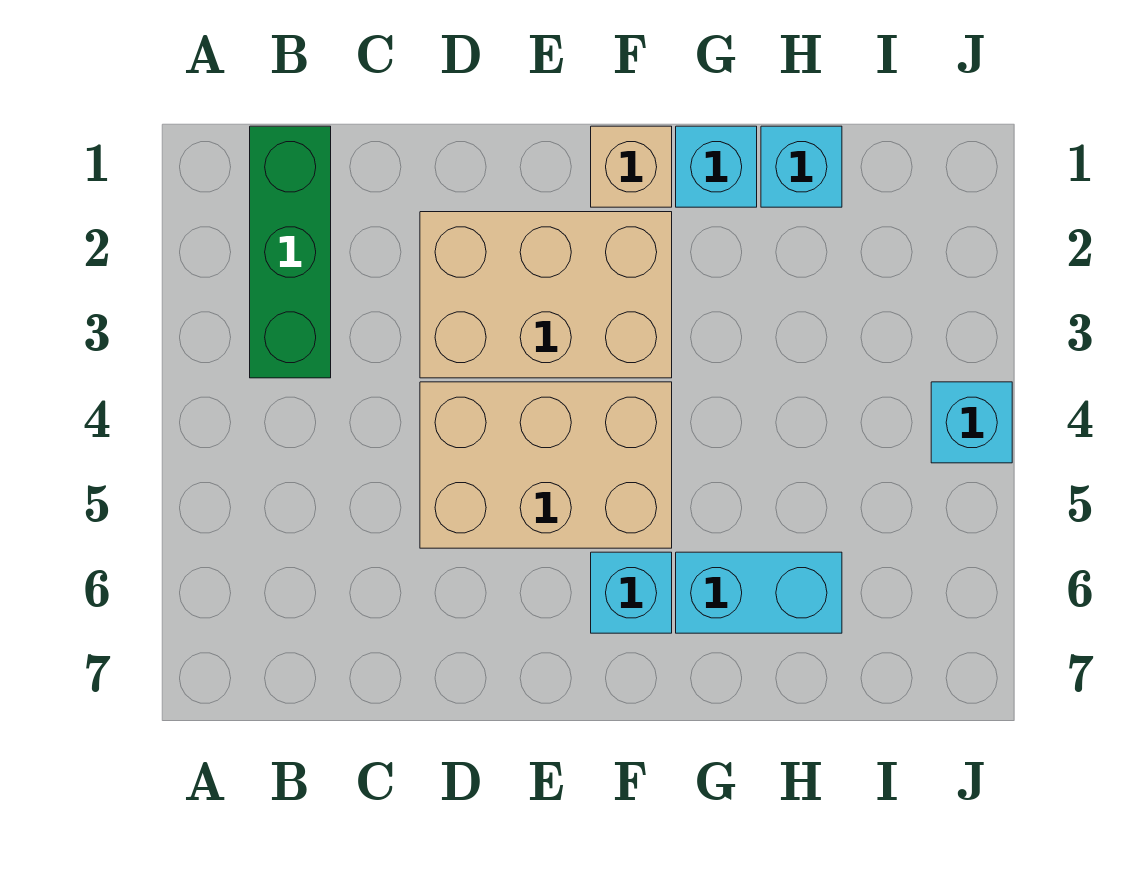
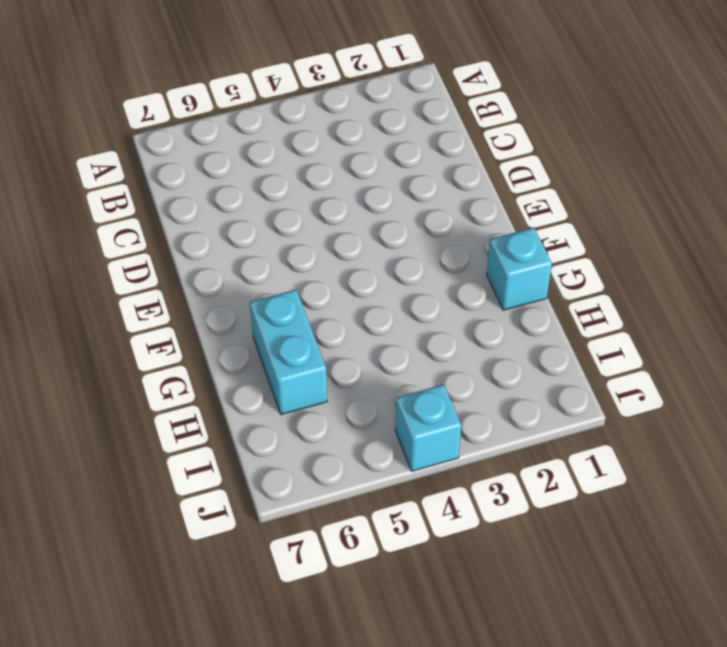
none -> green 1x3 brick [250,126,331,378]
none -> tan 2x3 brick [420,212,672,378]

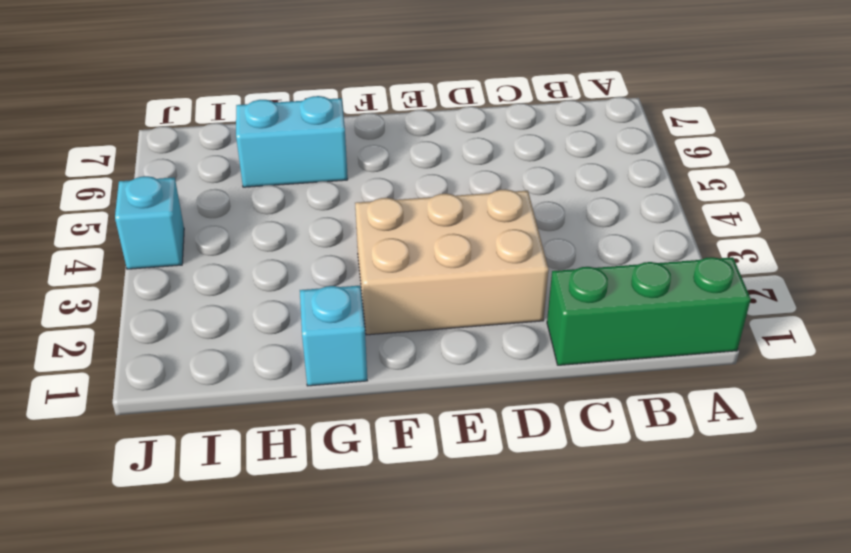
green 1x3 brick [547,257,751,365] -> green 1x3 brick turned to [250,126,331,378]
none -> tan 2x3 brick [420,382,672,548]
none -> tan 1x1 brick [591,126,672,207]

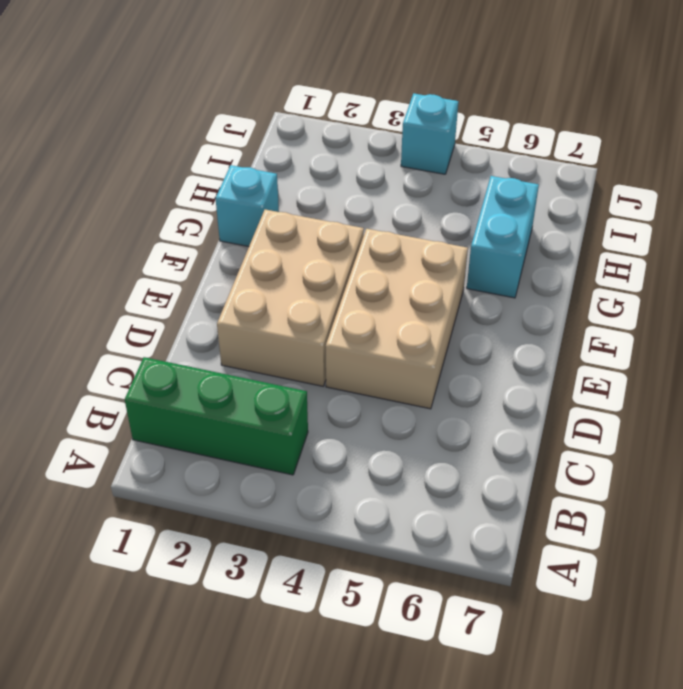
none -> tan 1x1 brick [591,126,672,207]
none -> cyan 1x1 brick [591,552,672,633]

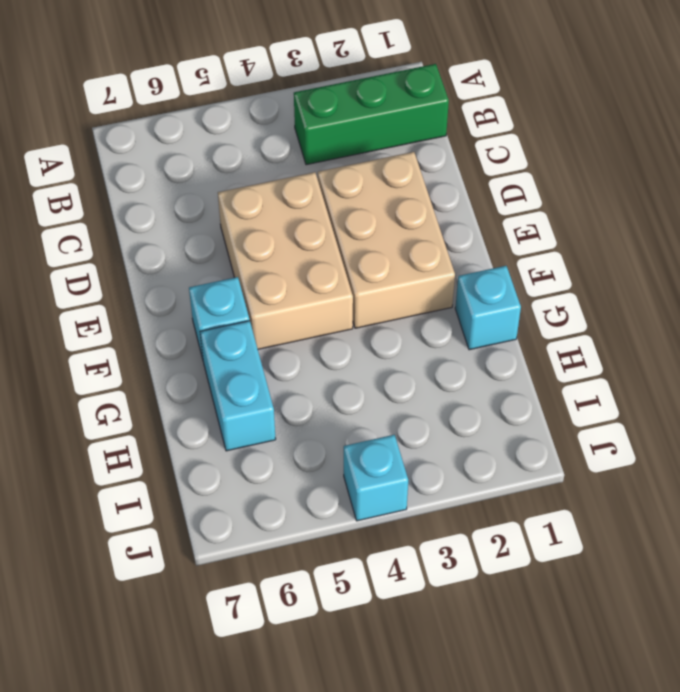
none -> tan 1x1 brick [591,126,672,207]
none -> cyan 1x1 brick [761,126,842,207]

